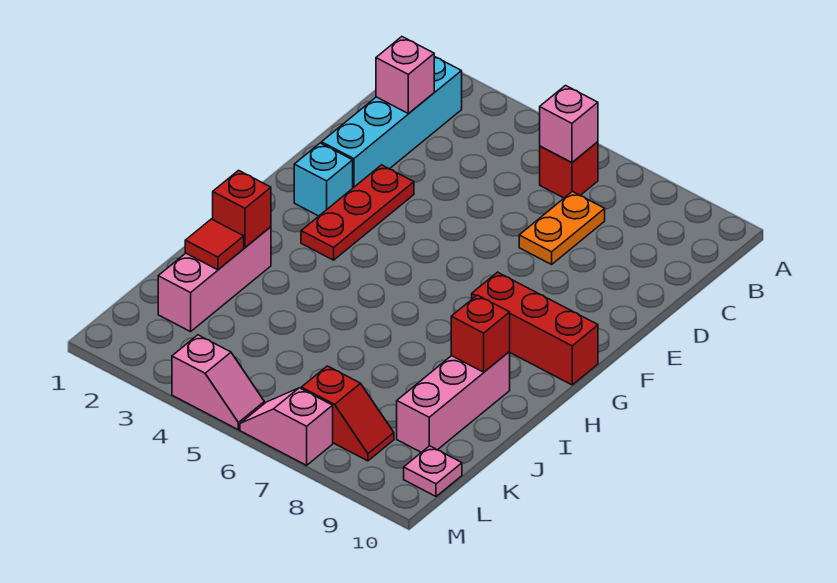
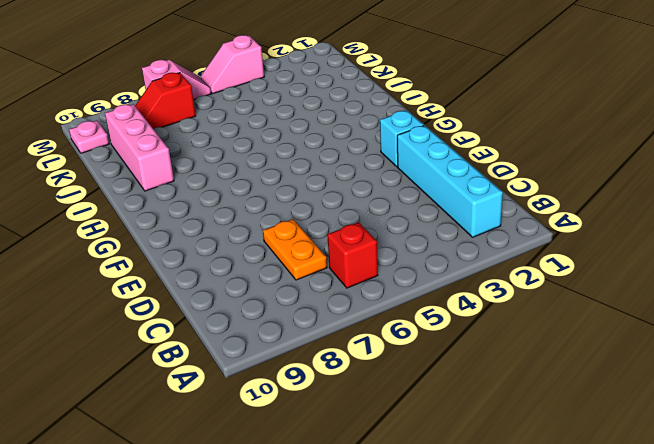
none -> red 1x3 plate [301,165,414,260]
none -> red 1x3 brick [472,272,598,385]
none -> pink 1x3 brick [158,227,271,332]

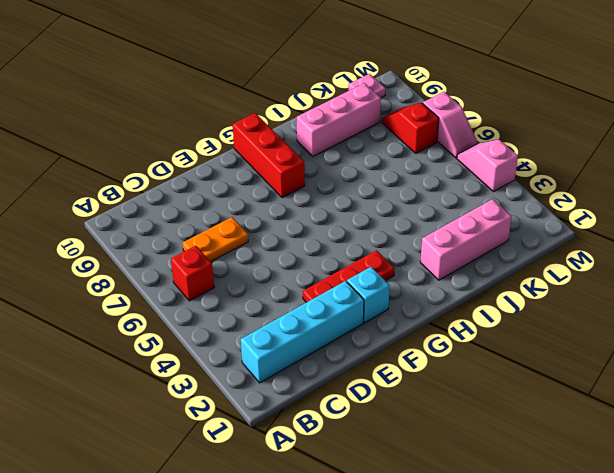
none -> pink 1x1 brick [540,86,598,162]
none -> pink 1x1 brick [376,37,434,114]
none -> red 1x1 brick [213,170,271,247]

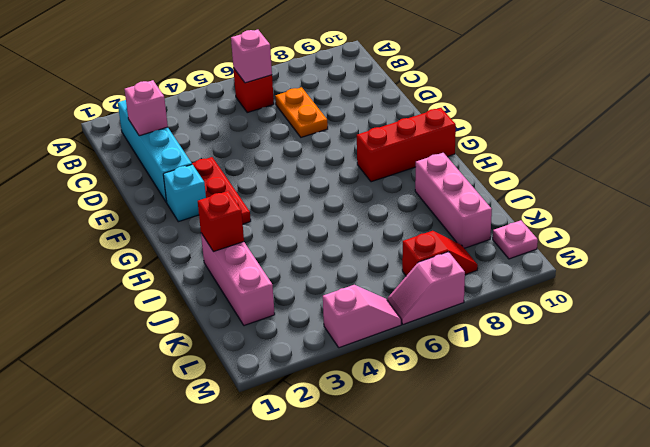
none -> red 1x1 brick [451,295,510,372]
none -> red 1x1 tile [185,219,244,270]

